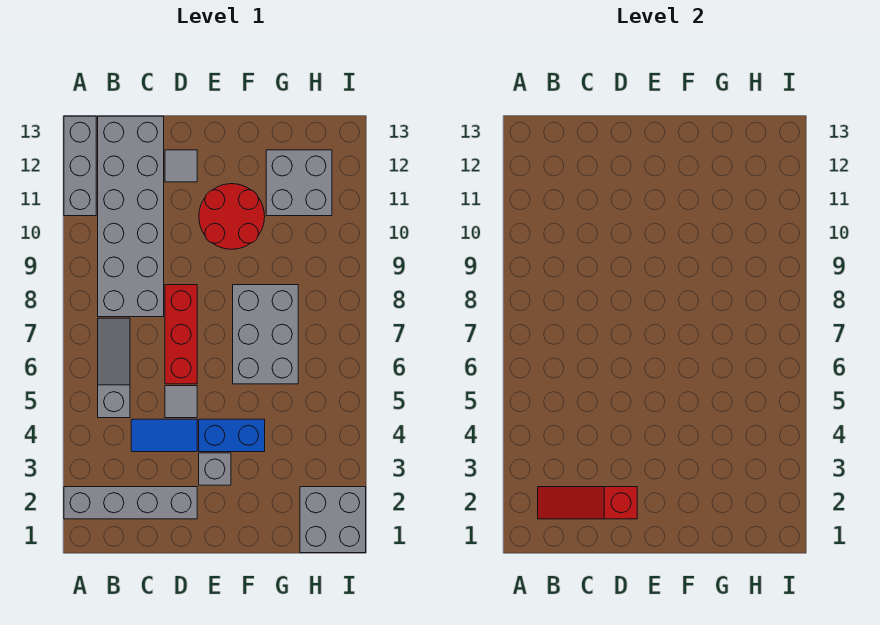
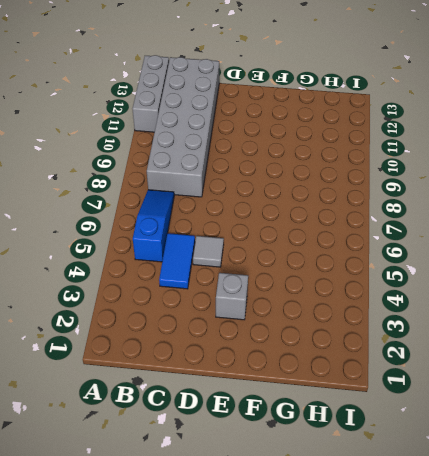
blue 1x3 slope [133,190,174,262] -> grey 1x3 slope [98,318,130,418]
blue 1x2 tile [159,233,195,289] -> blue 1x2 tile turned to [131,419,197,452]
none -> grey 1x4 brick [64,487,197,519]
none -> red 1x3 brick [165,285,197,384]
none -> grey 1x1 tile [165,150,197,182]

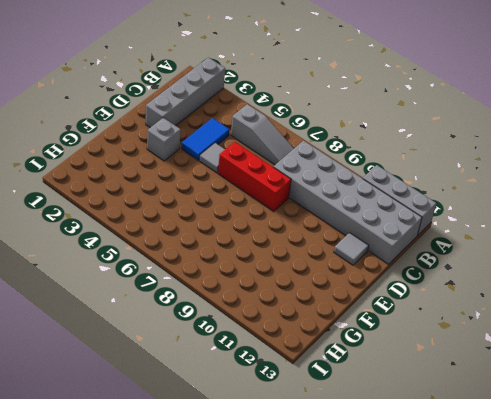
none -> blue 1x2 brick [199,419,265,452]
none -> red 2x2 round brick [199,184,265,249]
none -> grey 2x3 brick [233,285,298,384]

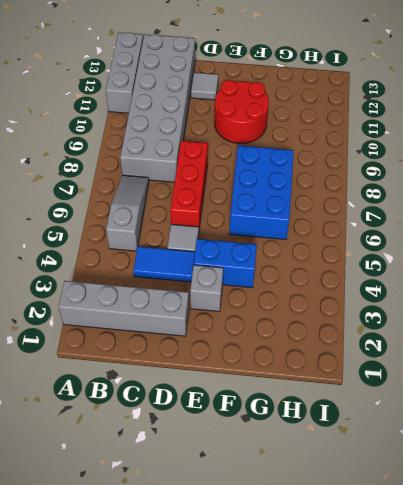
blue 2x3 brick [229,145,294,240] -> grey 2x3 brick [233,285,298,384]
none -> grey 2x2 brick [266,150,332,216]
none -> grey 2x2 brick [300,487,366,553]
none -> red 1x3 slope [538,487,637,519]

